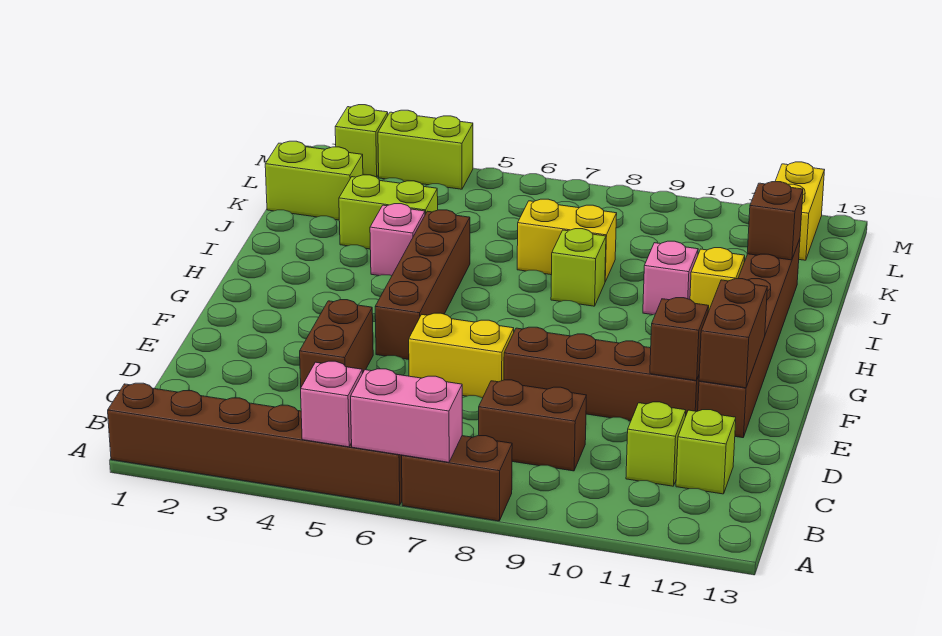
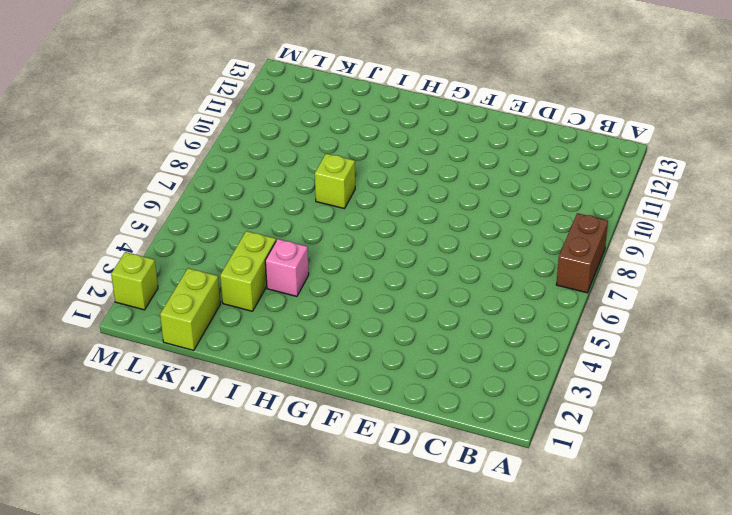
none -> brown 1x6 brick [108,383,402,505]
none -> brown 1x2 brick [479,380,586,471]
none -> lime 1x1 brick [626,402,686,486]

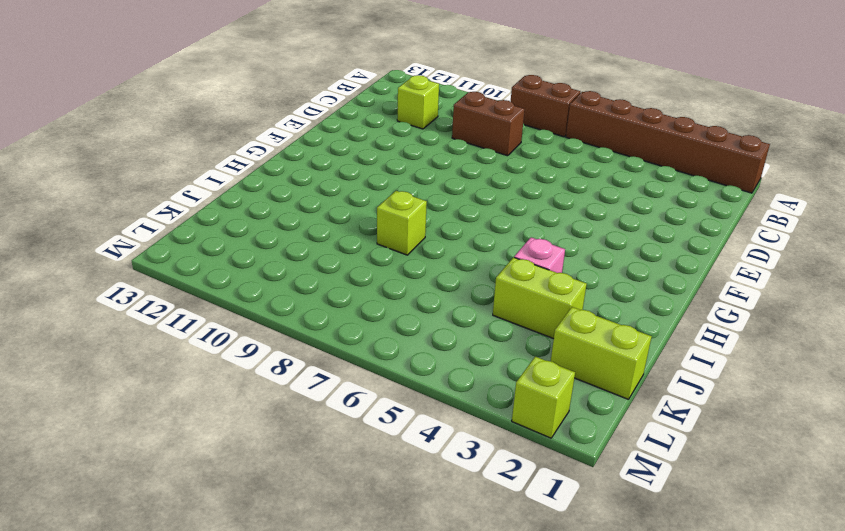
none -> lime 1x1 brick [676,410,736,494]
none -> brown 1x2 brick [300,299,373,387]
none -> yellow 1x2 brick [409,313,514,398]

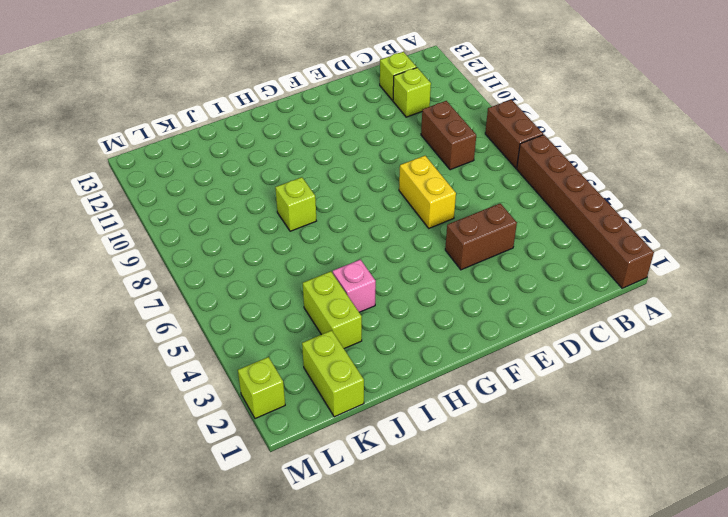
none -> brown 1x4 brick [504,327,699,421]
none -> brown 1x6 brick [698,239,800,438]
none -> brown 1x4 brick [375,210,470,360]

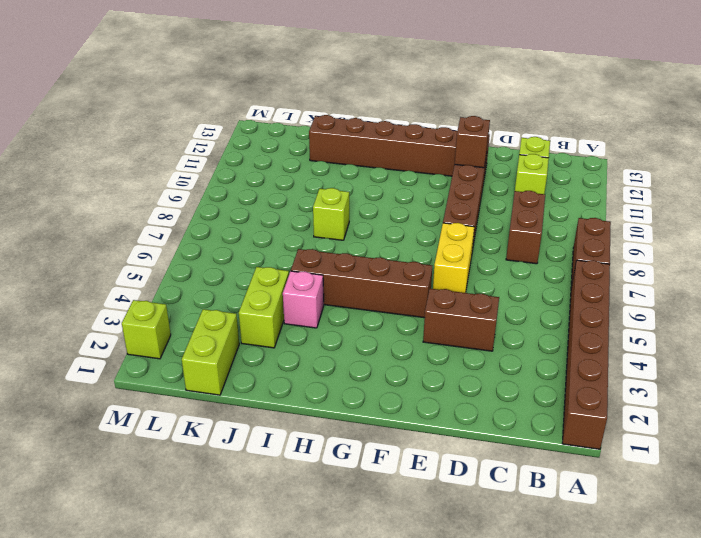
none -> pink 1x1 brick [643,241,698,315]
none -> yellow 1x1 brick [690,248,745,312]
none -> yellow 1x2 brick [517,199,617,282]

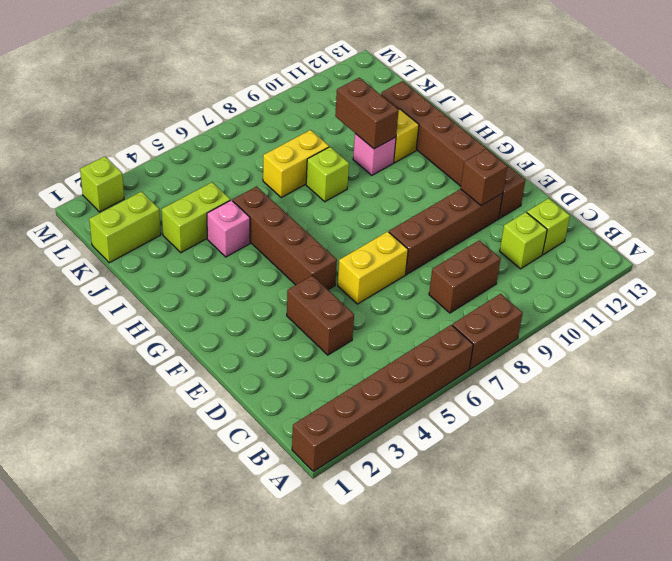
brown 1x2 brick [335,78,399,149] -> brown 1x2 brick moved to [699,279,767,388]
none -> yellow 1x2 brick [775,162,824,260]
none -> lime 1x2 brick [378,110,473,189]
none -> pink 1x1 brick [301,361,362,447]

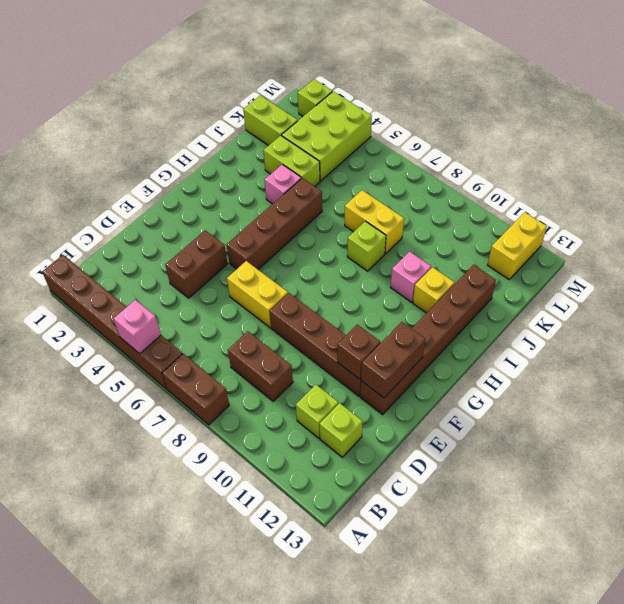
lime 2x3 brick [282,91,372,181] -> lime 1x2 brick [378,110,473,189]
none -> pink 1x2 brick [351,369,462,462]
none -> brown 1x1 brick [747,182,803,260]

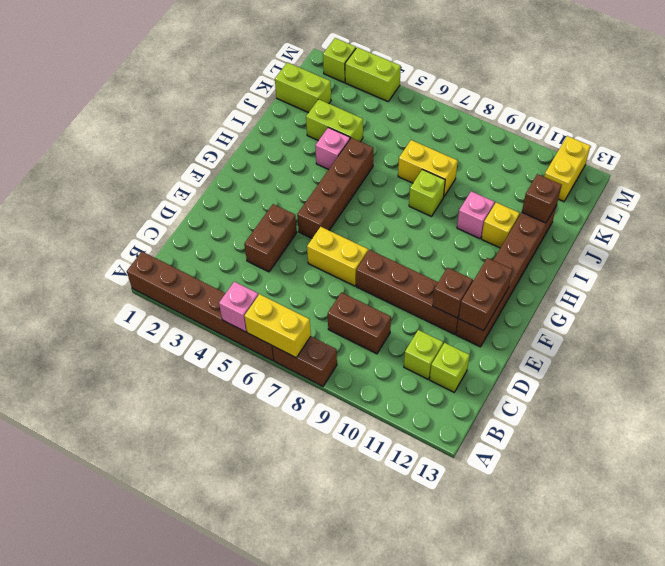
yellow 1x2 brick [244,294,311,358] -> pink 1x2 brick [351,369,462,462]

